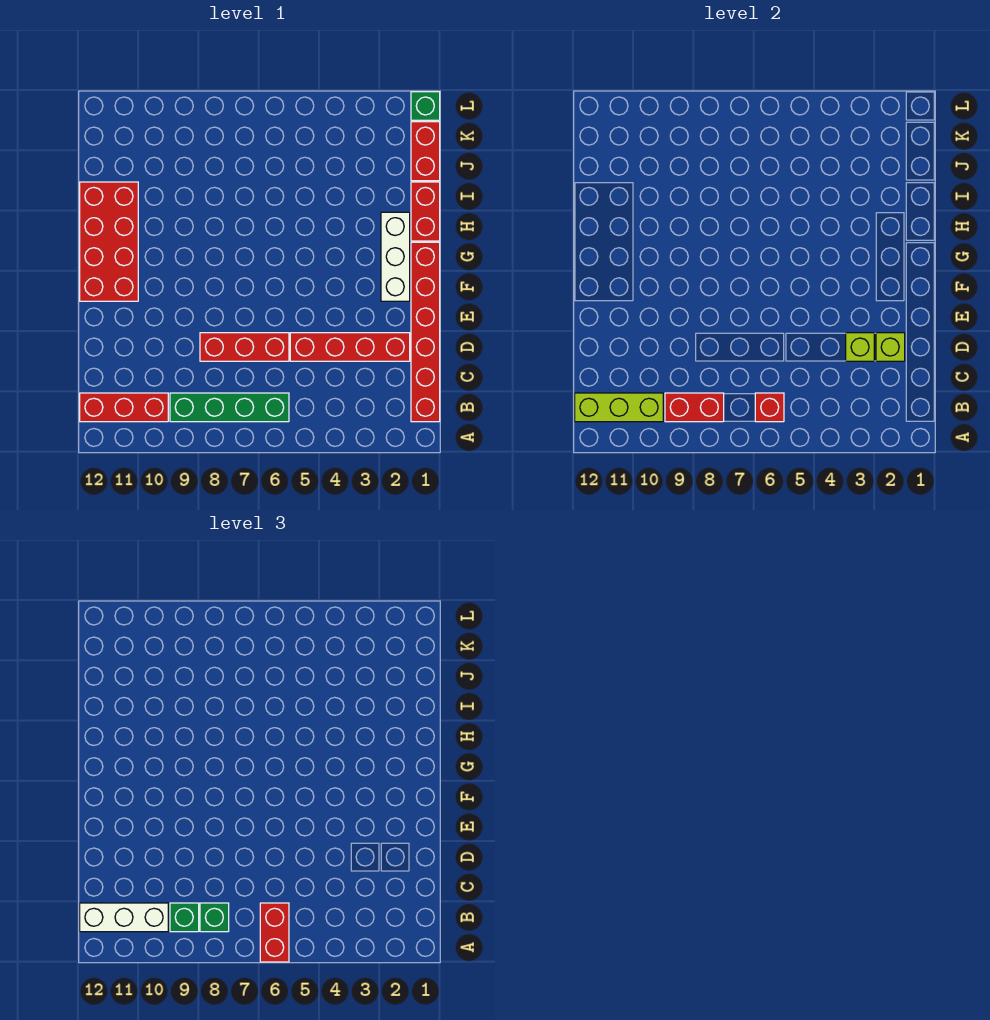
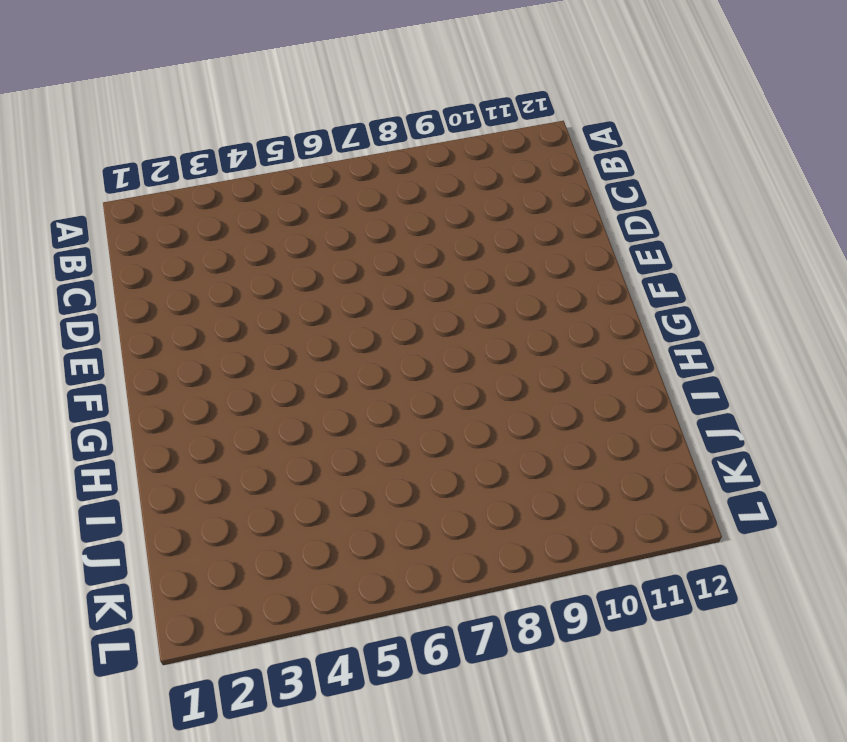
none -> red 1x6 brick [411,242,440,422]
none -> green 1x4 brick [170,393,289,422]
none -> red 1x3 brick [80,393,168,422]

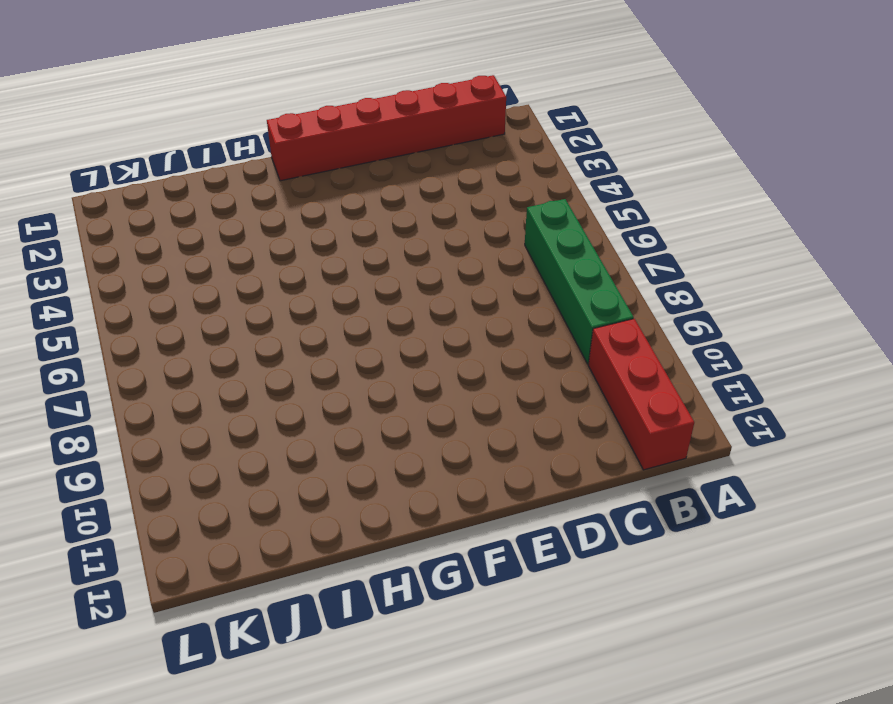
none -> red 1x4 brick [290,333,410,361]
none -> red 1x3 brick [200,333,289,361]
none -> white 1x3 brick [381,212,410,301]

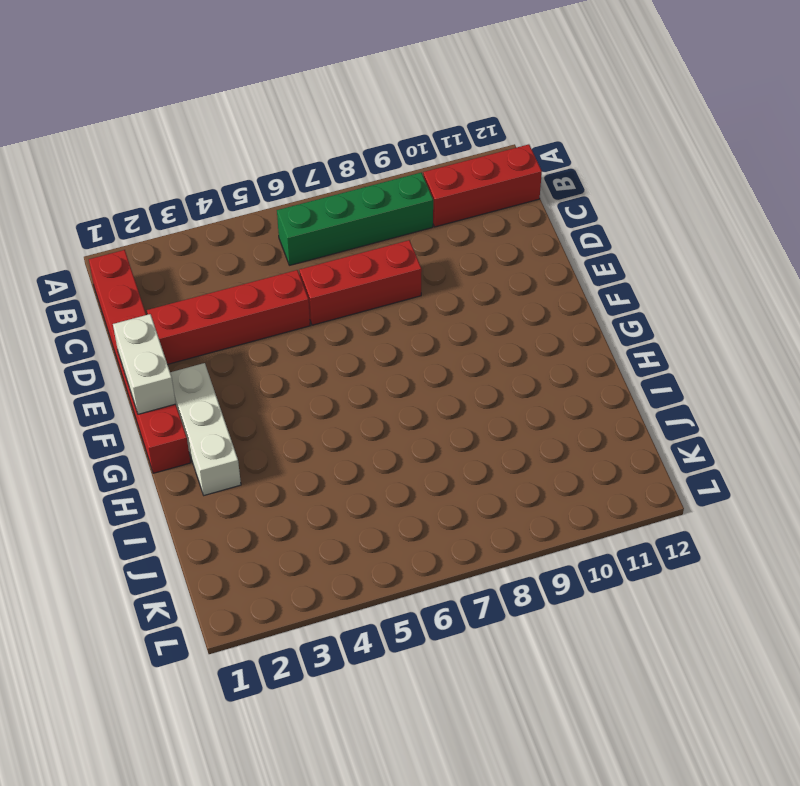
white 1x2 brick [113,314,176,414] -> none
none -> red 2x4 brick [80,182,138,301]
none -> red 1x2 brick [411,182,440,241]
none -> red 1x2 brick [411,122,440,181]

